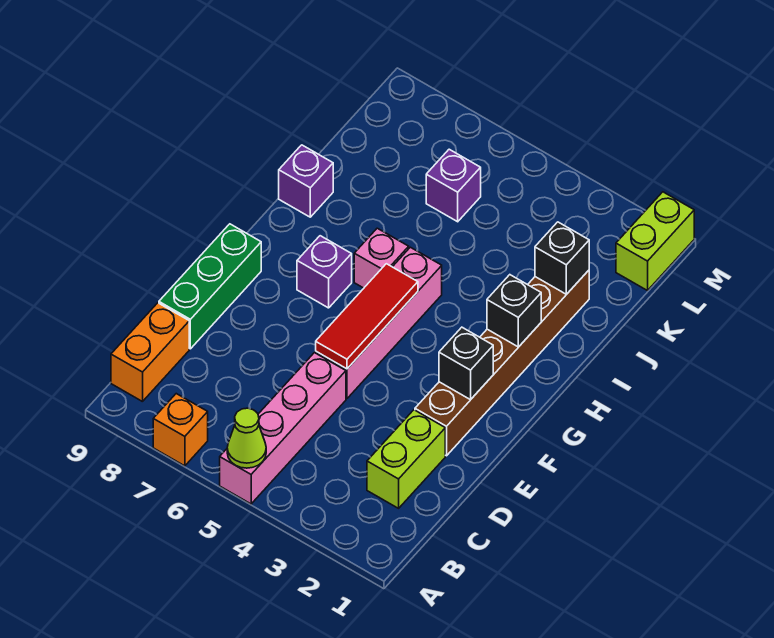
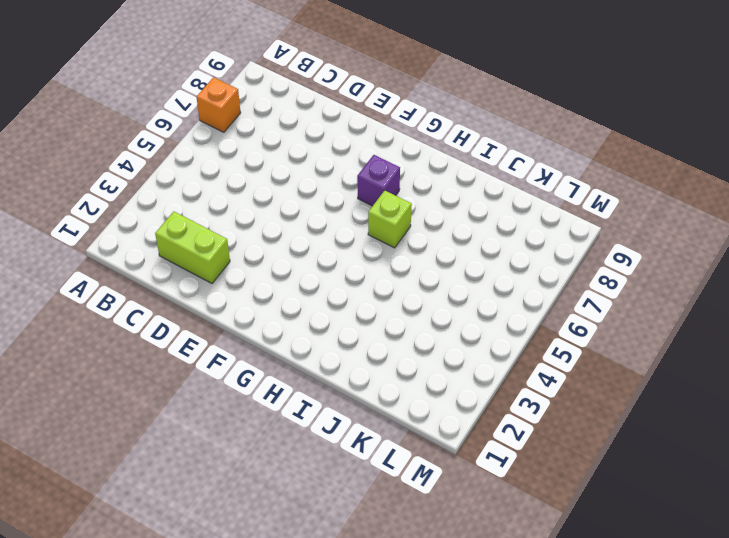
lime 1x1 brick [368,191,412,248] -> pink 1x1 brick [354,228,409,288]
none -> pink 1x4 brick [220,353,346,504]
none -> orange 1x2 brick [111,303,189,402]
none -> green 1x3 brick [159,224,261,349]

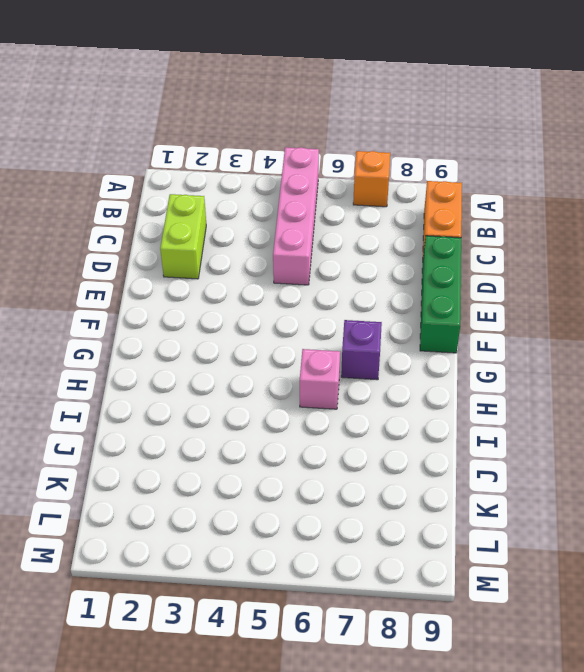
none -> brown 1x6 brick [415,270,589,456]
none -> pink 1x4 brick [316,247,442,399]
none -> purple 1x1 brick [279,145,333,217]

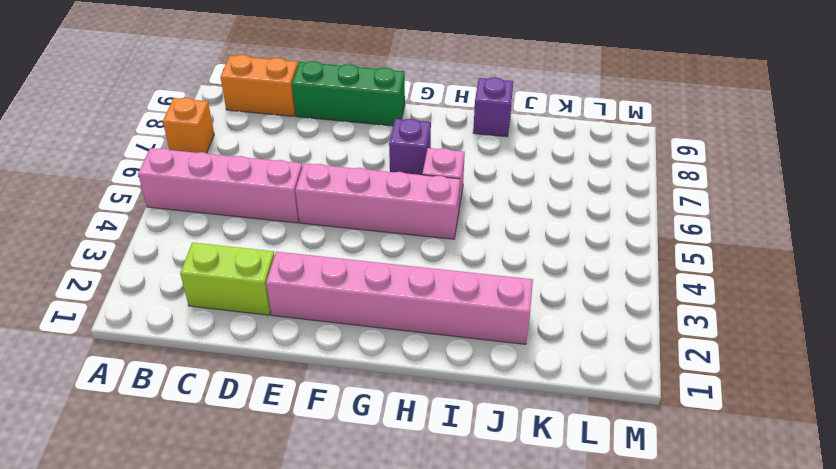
pink 1x6 brick [266,252,533,344] -> brown 1x6 brick [415,270,589,456]
none -> purple 1x1 brick [426,149,481,222]
none -> lime 1x2 brick [616,192,694,291]
none -> lime 1x1 cone [227,408,266,468]

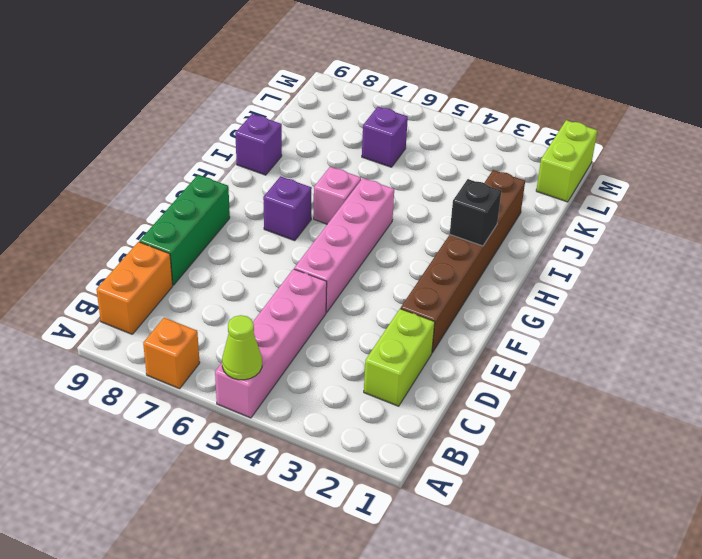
none -> red 1x3 tile [316,264,418,369]
none -> black 1x1 brick [439,327,493,400]
none -> black 1x1 brick [535,222,589,294]

